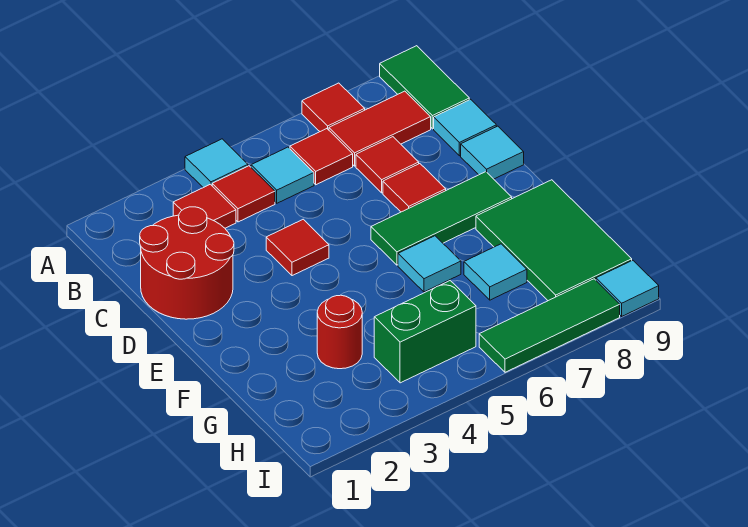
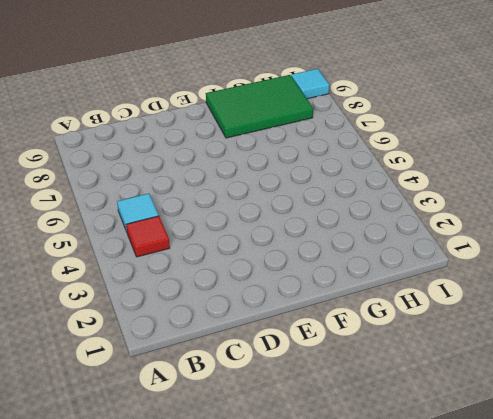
none -> cyan 1x1 tile [185,139,248,188]
none -> red 1x1 tile [302,83,365,132]
none -> green 1x2 tile [380,46,469,129]

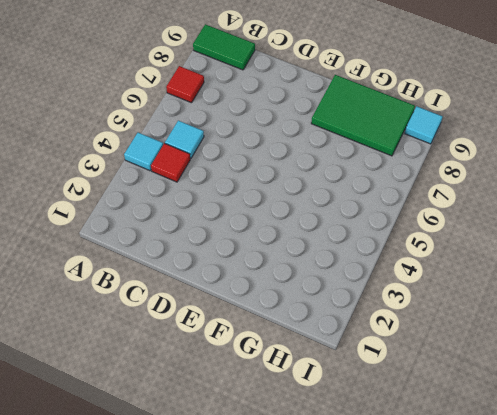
none -> red 1x1 tile [173,184,236,228]
none -> red 1x1 tile [290,129,353,185]
none -> red 1x2 tile [329,91,431,166]

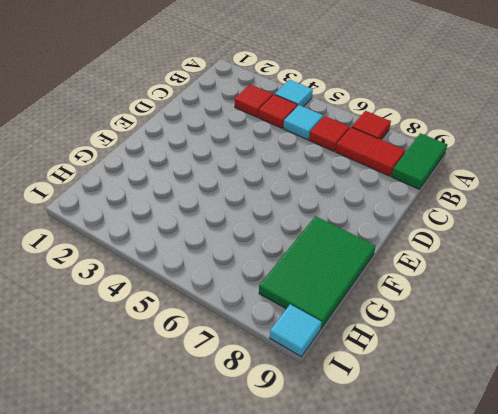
none -> red 2x2 round brick [140,207,234,319]
none -> red 1x1 tile [356,137,419,193]
none -> cyan 1x1 tile [434,99,496,156]

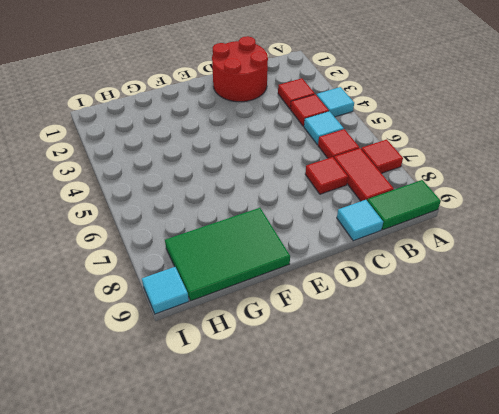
none -> red 1x1 tile [266,219,329,276]
none -> red 1x1 tile [383,164,446,212]
none -> cyan 1x1 tile [461,126,524,179]

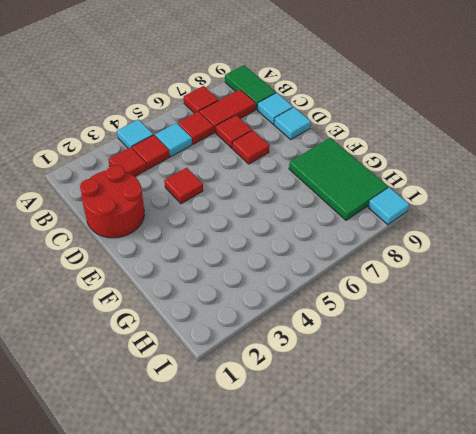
none -> green 1x3 tile [371,172,512,265]
none -> cyan 1x1 tile [398,236,461,292]
none -> red 1x1 round brick [317,295,362,369]

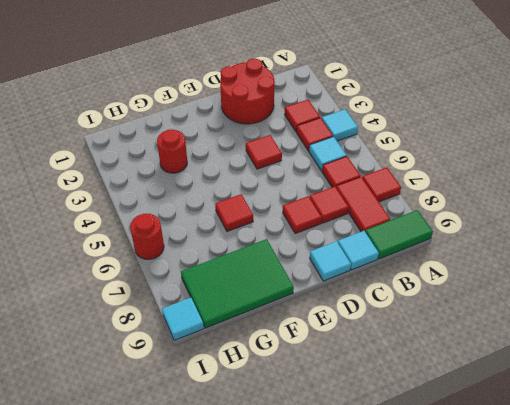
red 1x1 tile [215,194,253,231] -> cyan 1x1 tile [398,236,461,292]
red 1x1 round brick [130,214,164,259] -> green 1x3 tile [479,279,620,372]
none -> green 1x3 tile [371,172,512,265]
none -> cyan 1x1 tile [464,244,527,300]
none -> green 1x2 brick [374,281,476,383]

